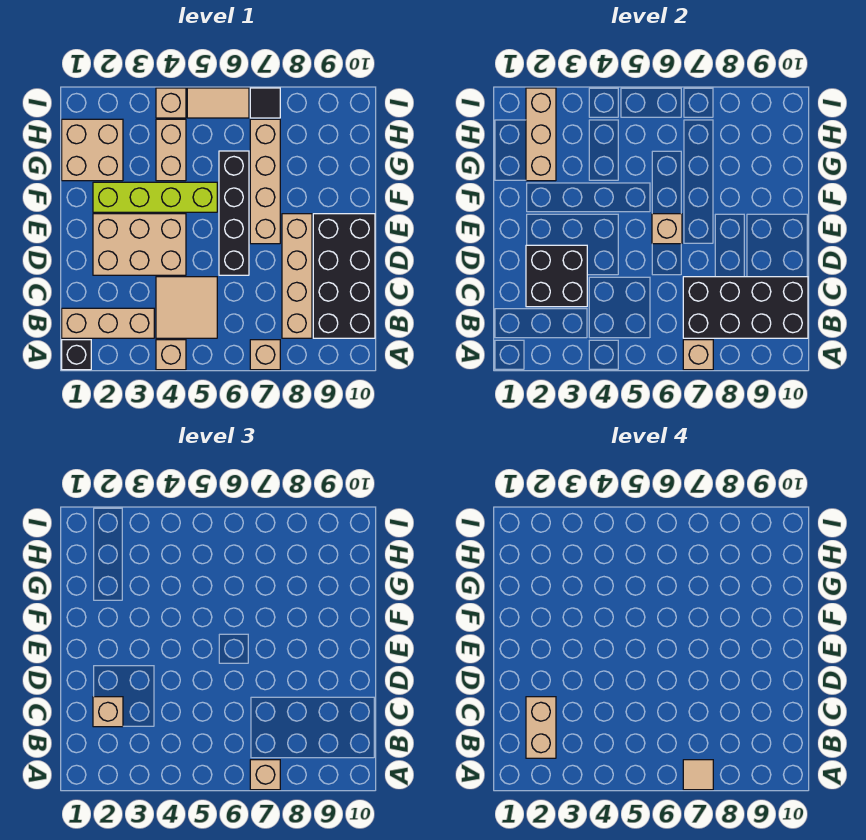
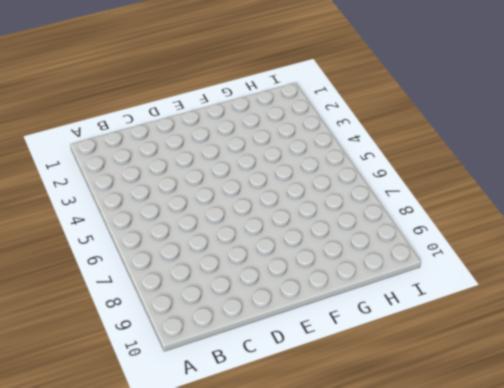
none -> black 1x1 brick [62,340,91,370]
none -> tan 1x1 brick [156,340,186,370]
none -> tan 1x1 brick [250,340,280,370]

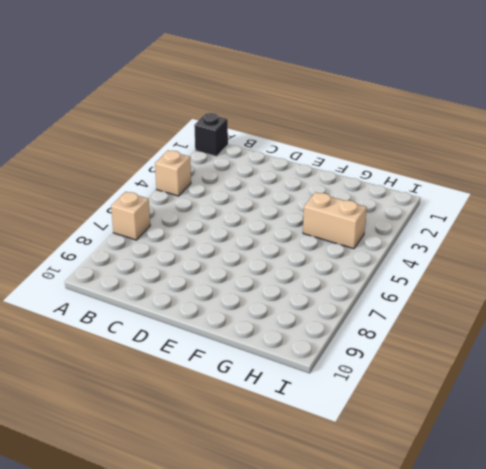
none -> tan 1x3 brick [62,308,154,338]
none -> tan 2x2 tile [156,277,217,338]
none -> tan 1x4 brick [282,214,312,338]

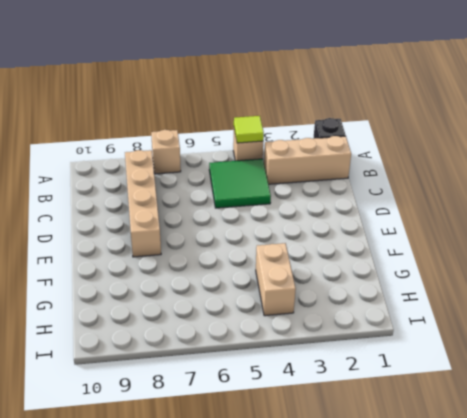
lime 1x1 tile [234,116,264,143] -> none
green 2x2 tile [209,159,271,208] -> tan 2x2 tile [156,277,217,338]
none -> black 2x4 brick [313,214,375,338]
none -> tan 2x3 brick [93,214,186,275]
none -> black 1x4 brick [219,151,249,275]

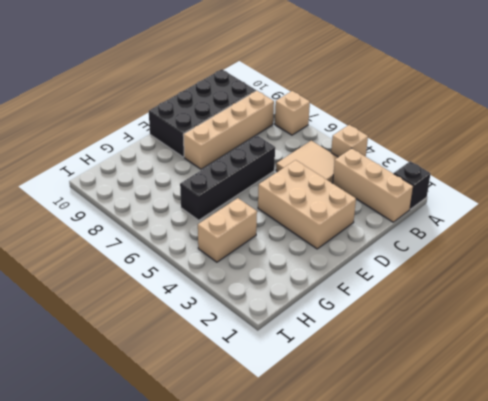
none -> tan 1x4 brick [250,119,280,244]
none -> lime 1x4 brick [93,182,217,212]
none -> tan 2x2 brick [62,119,123,181]

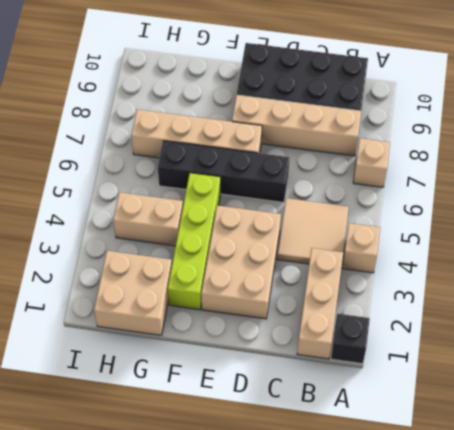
none -> tan 1x1 brick [156,88,186,118]
none -> tan 1x2 tile [187,88,249,118]
none -> black 1x1 tile [250,88,280,118]

